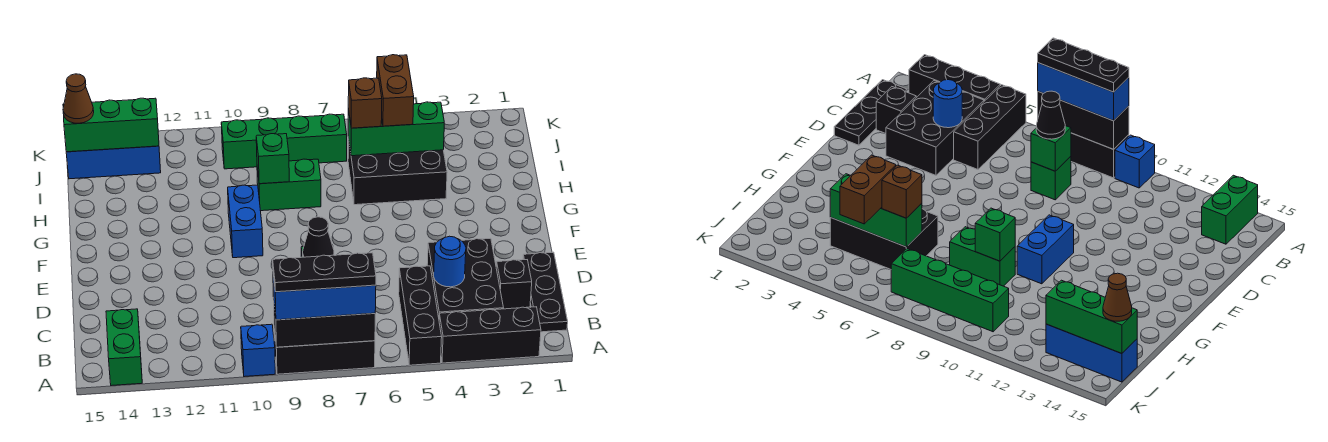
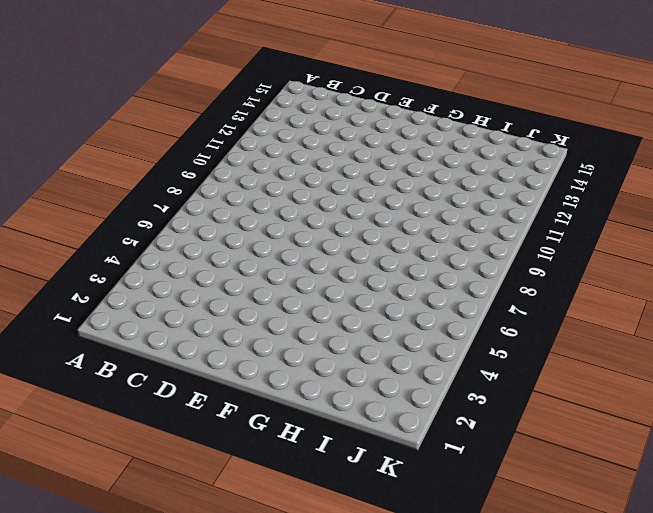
none -> black 1x3 brick [439,307,541,363]
none -> black 1x3 brick [399,266,442,365]
none -> black 1x3 brick [274,329,375,374]

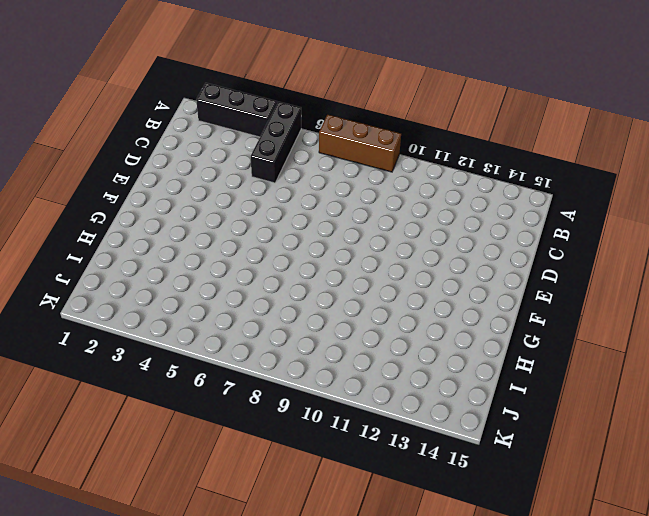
brown 1x3 brick [319,114,401,172] -> black 1x3 brick [274,329,375,374]
none -> blue 1x1 brick [241,324,275,377]
none -> green 1x2 brick [106,309,142,386]
none -> black 1x3 plate [523,252,568,332]

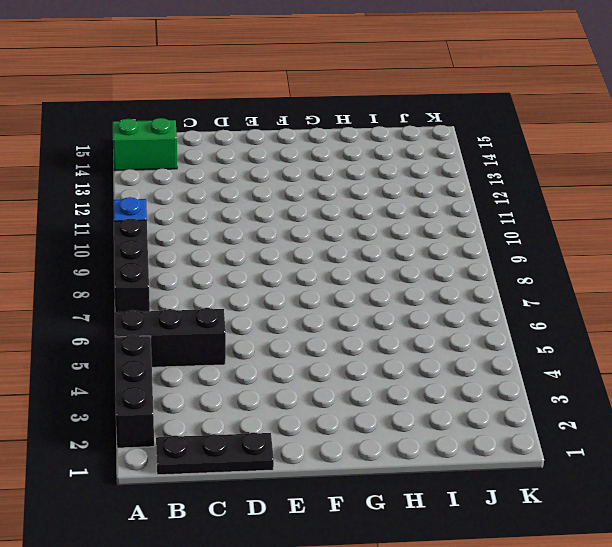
none -> black 2x3 brick [427,238,503,317]
none -> black 1x1 brick [496,260,532,309]
none -> green 1x1 brick [1031,156,1071,200]

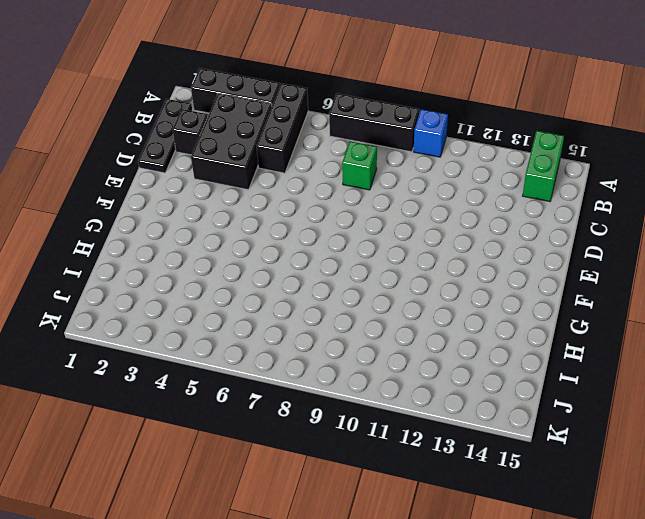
none -> blue 1x2 brick [228,185,263,258]
none -> black 2x3 brick [348,137,447,205]
none -> green 1x2 brick [257,159,321,211]

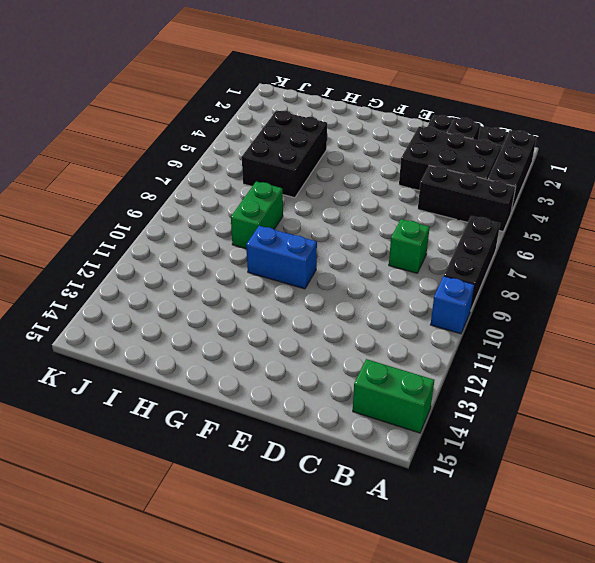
none -> green 1x4 brick [221,114,347,169]
none -> blue 1x3 brick [66,146,161,179]
none -> black 1x3 brick [273,298,375,347]

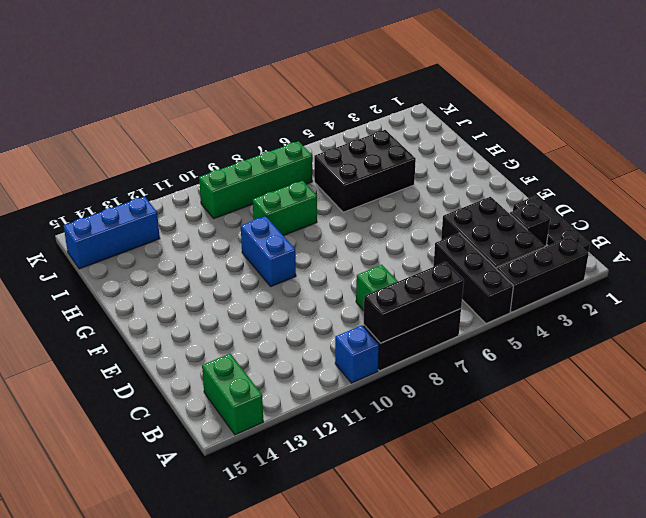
none -> blue 1x1 round brick [434,236,466,287]
none -> green 1x1 brick [1031,126,1071,171]
none -> green 1x1 brick [256,134,289,184]

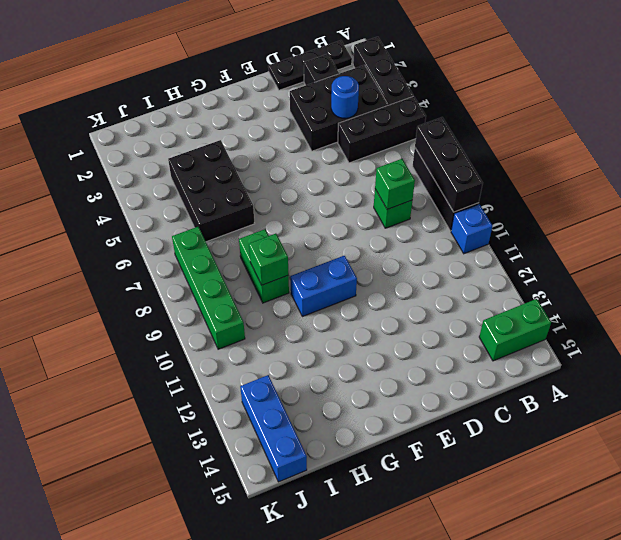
none -> green 1x3 brick [348,102,444,156]
none -> green 1x3 brick [63,98,159,152]
none -> blue 1x3 brick [273,275,376,320]

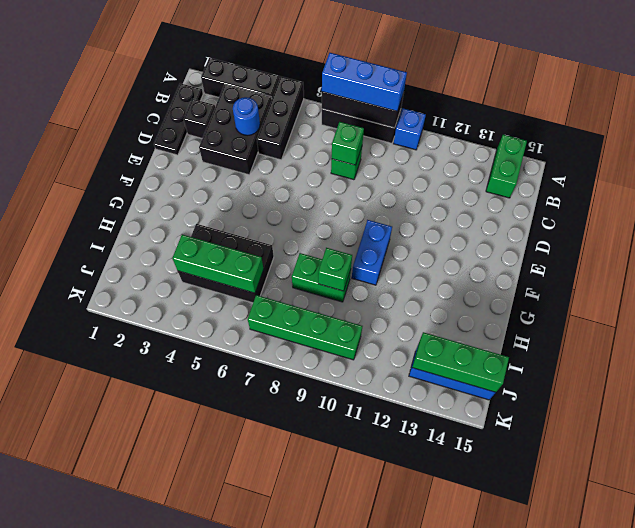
none -> black 1x1 cone [303,217,334,257]
none -> brown 1x2 brick [377,55,414,126]
none -> brown 1x1 brick [348,78,382,128]

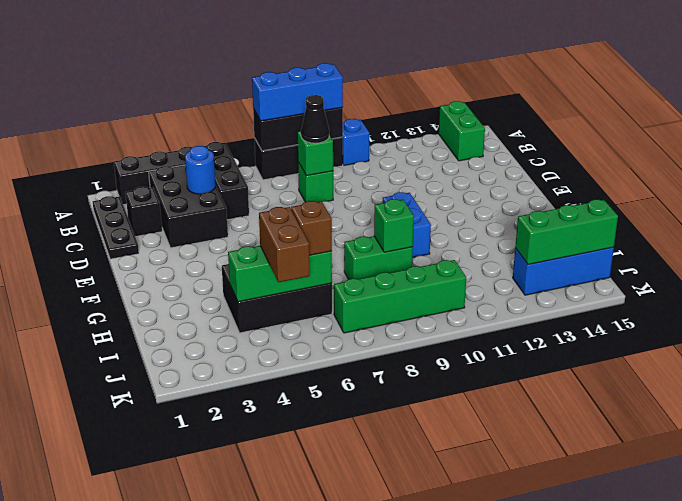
none -> brown 1x1 cone [63,74,94,123]
none -> black 1x3 plate [273,253,376,292]

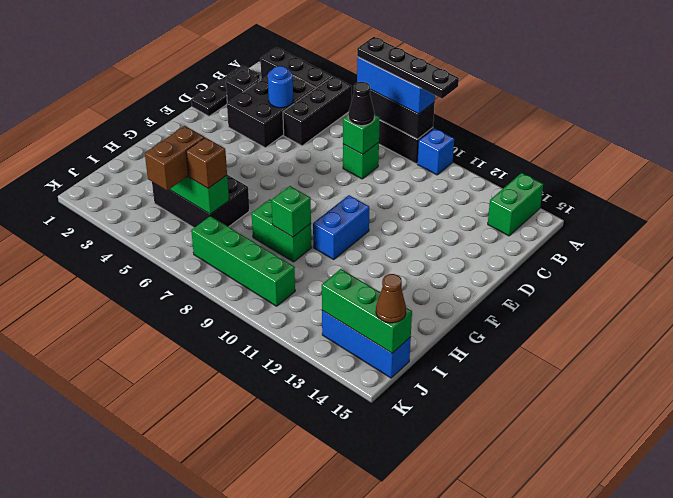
black 1x4 plate [357,37,459,98] -> black 1x3 plate [273,253,376,292]

